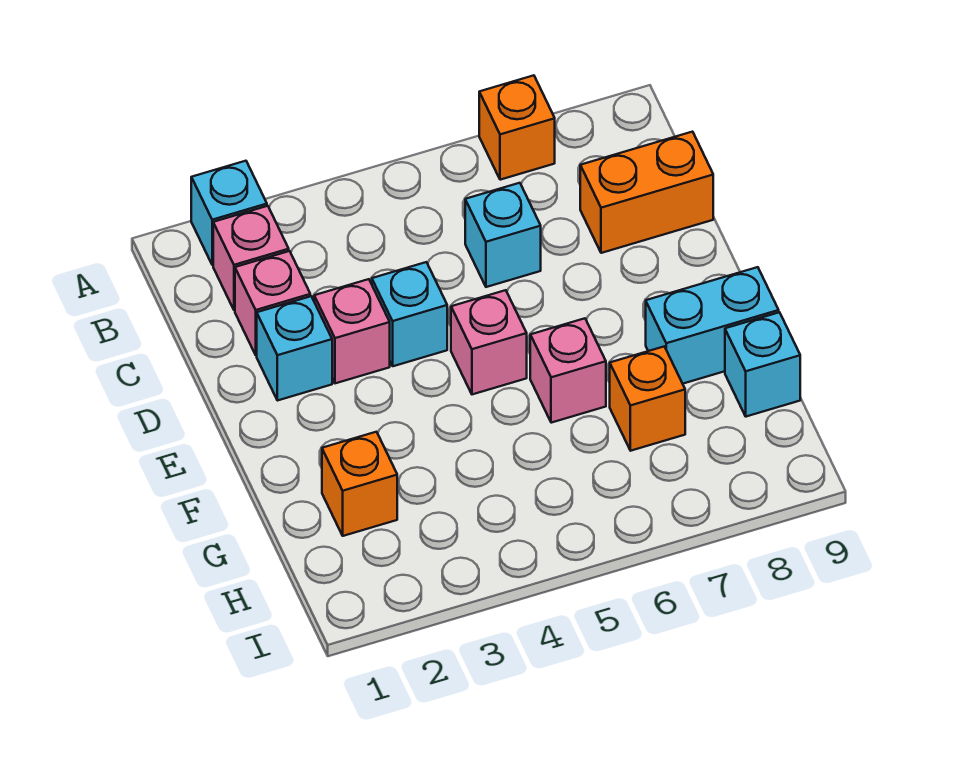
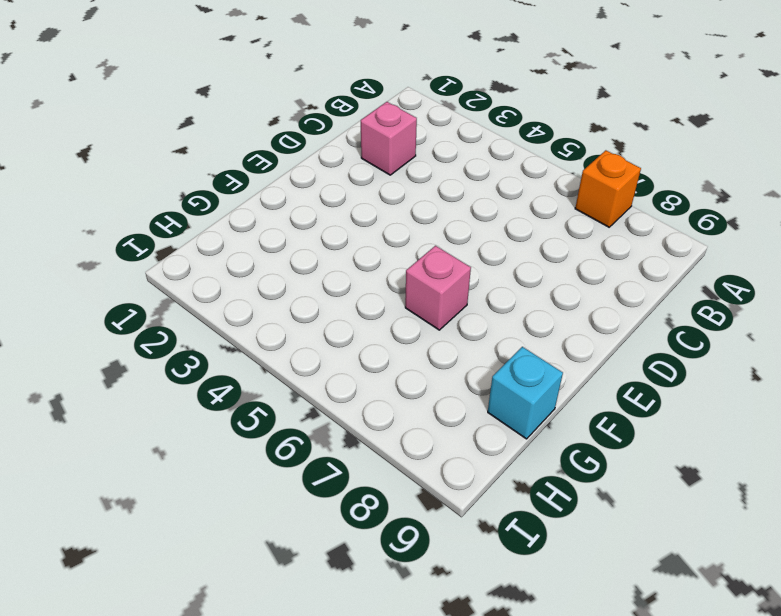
none -> cyan 1x1 brick [191,161,267,265]
none -> pink 1x1 brick [213,206,289,310]
none -> cyan 1x1 brick [465,183,541,287]

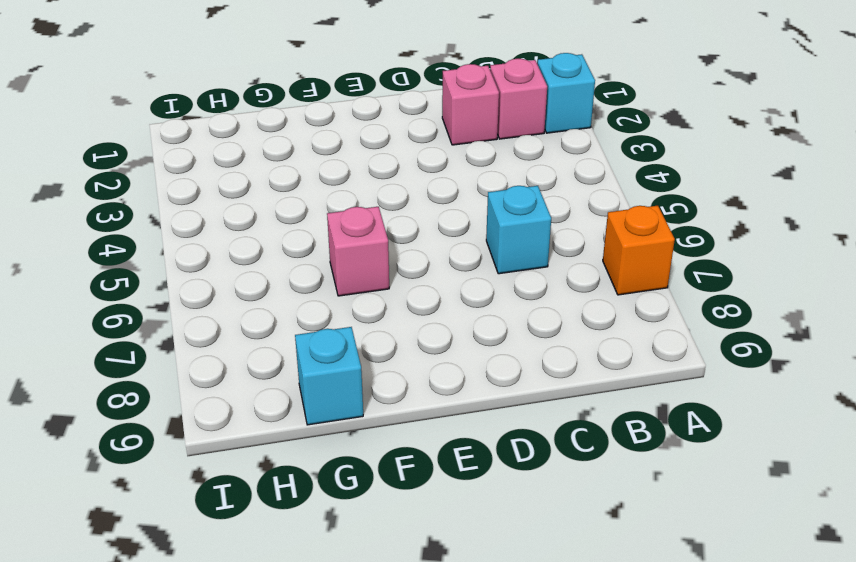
none -> orange 1x2 brick [580,132,713,253]
none -> cyan 1x1 brick [257,296,332,401]
none -> pink 1x1 brick [314,279,390,383]

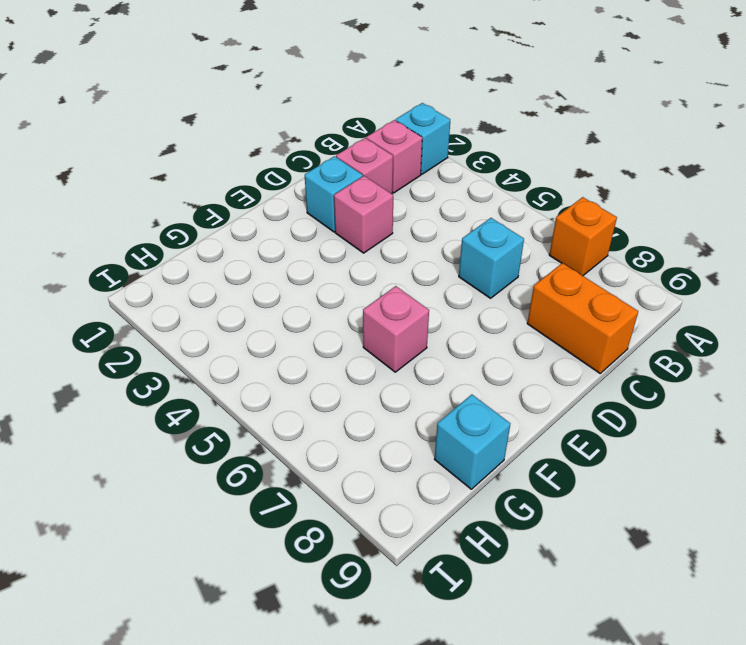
none -> cyan 1x1 brick [372,262,447,366]
none -> pink 1x1 brick [451,290,527,394]
none -> cyan 1x2 brick [646,267,779,384]

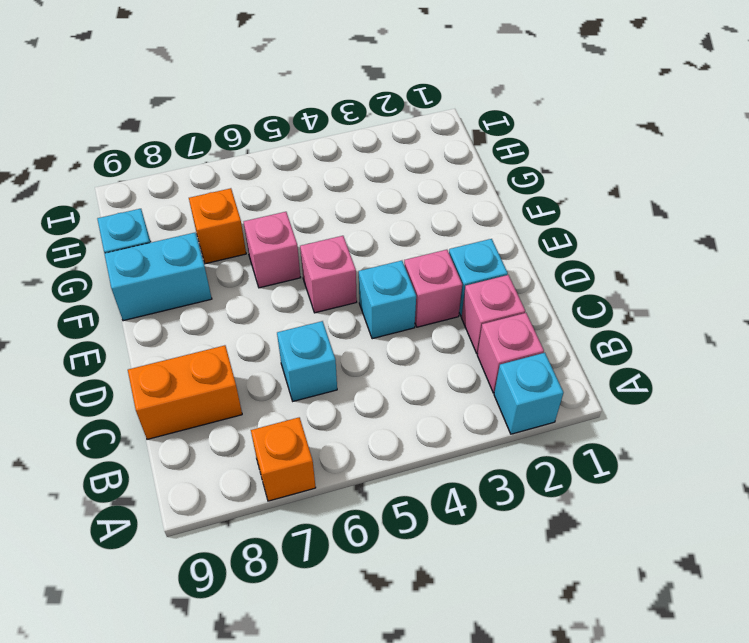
none -> orange 1x1 brick [322,432,397,536]

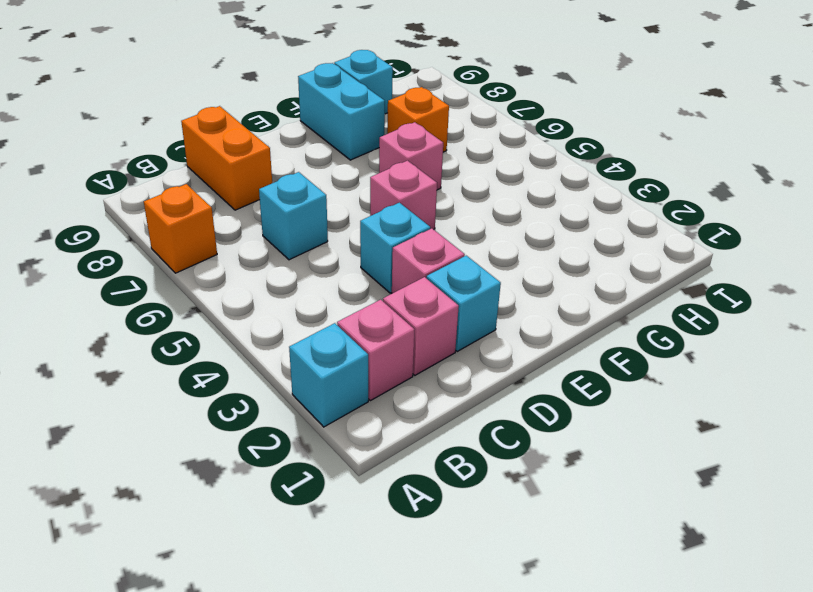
none -> orange 1x1 brick [322,432,397,536]

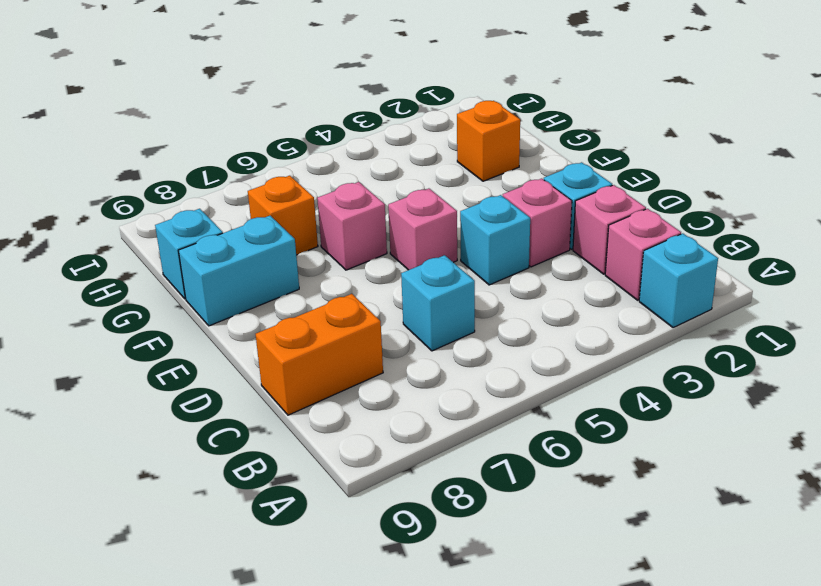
none -> orange 1x1 brick [479,75,555,180]

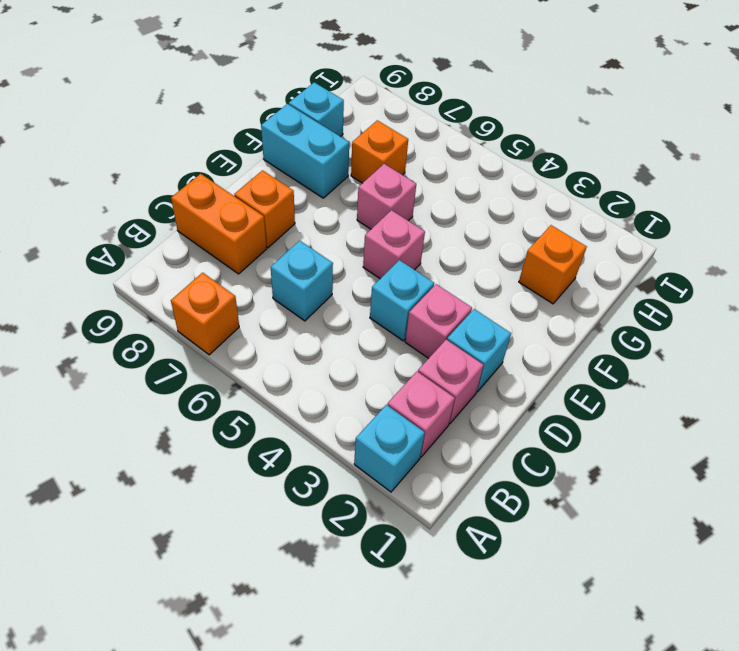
orange 1x1 brick [234,170,295,248] -> none

